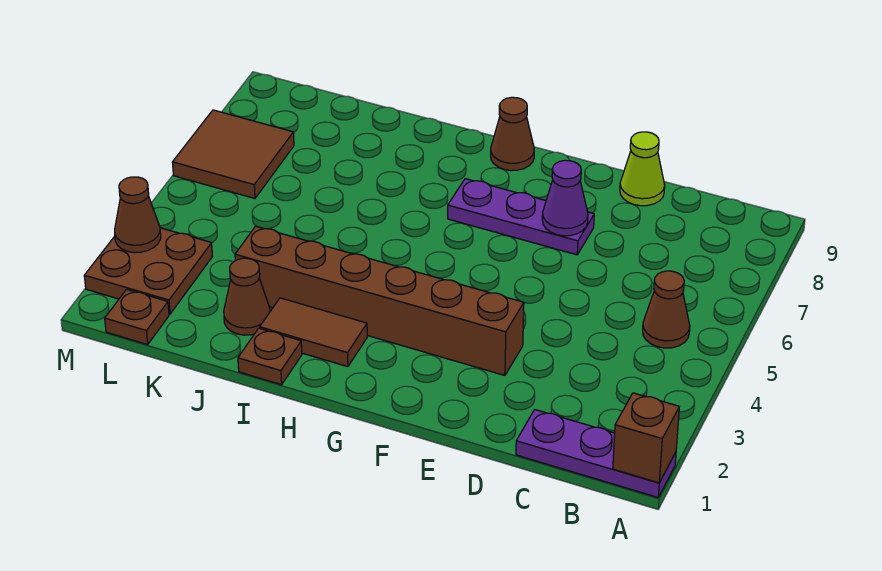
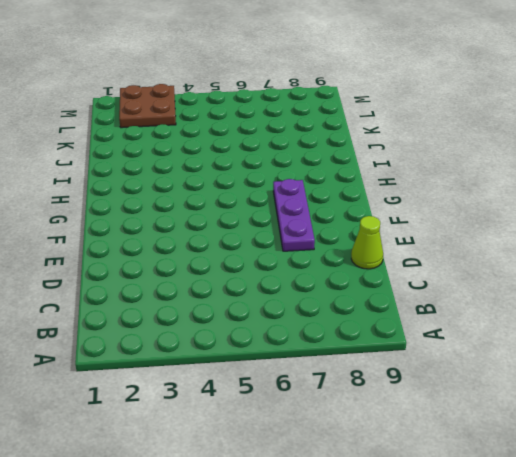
none -> purple 1x3 plate [516,410,676,497]
none -> brown 1x1 cone [643,271,690,348]
none -> brown 1x6 brick [235,226,524,375]

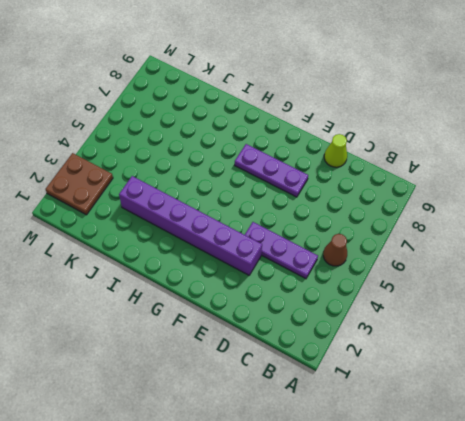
purple 1x3 plate [245,222,318,279] -> purple 1x3 plate moved to [516,410,676,497]
purple 1x6 brick [119,176,262,275] -> brown 1x6 brick [235,226,524,375]
none -> brown 1x1 cone [491,97,534,171]
none -> brown 1x2 tile [260,298,367,367]
none -> brown 1x1 plate [238,328,302,385]

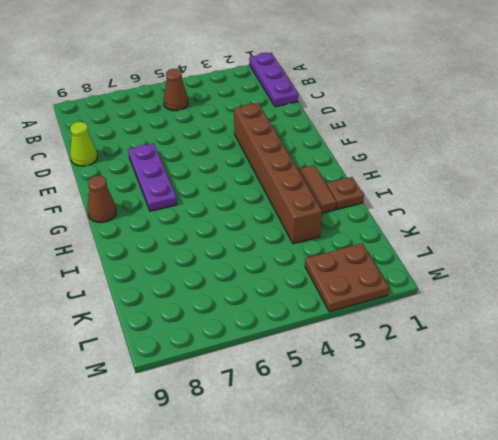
none -> brown 1x1 cone [224,258,270,335]
none -> brown 1x1 plate [105,289,169,345]
none -> brown 2x2 tile [172,110,294,199]

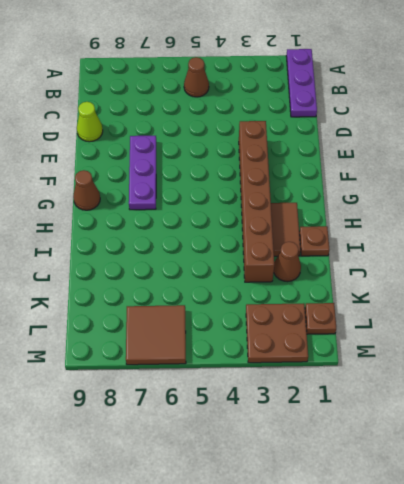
none -> brown 1x1 brick [613,393,679,483]
none -> purple 1x1 cone [542,160,588,236]
none -> brown 1x1 cone [115,177,161,253]

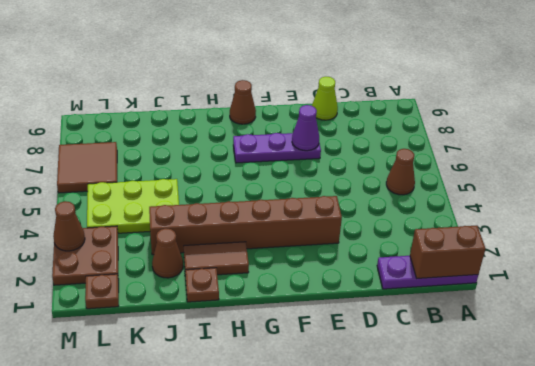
brown 1x2 brick [410,226,485,279] -> brown 1x1 brick [613,393,679,483]
lime 2x3 plate [87,179,179,233] -> none

